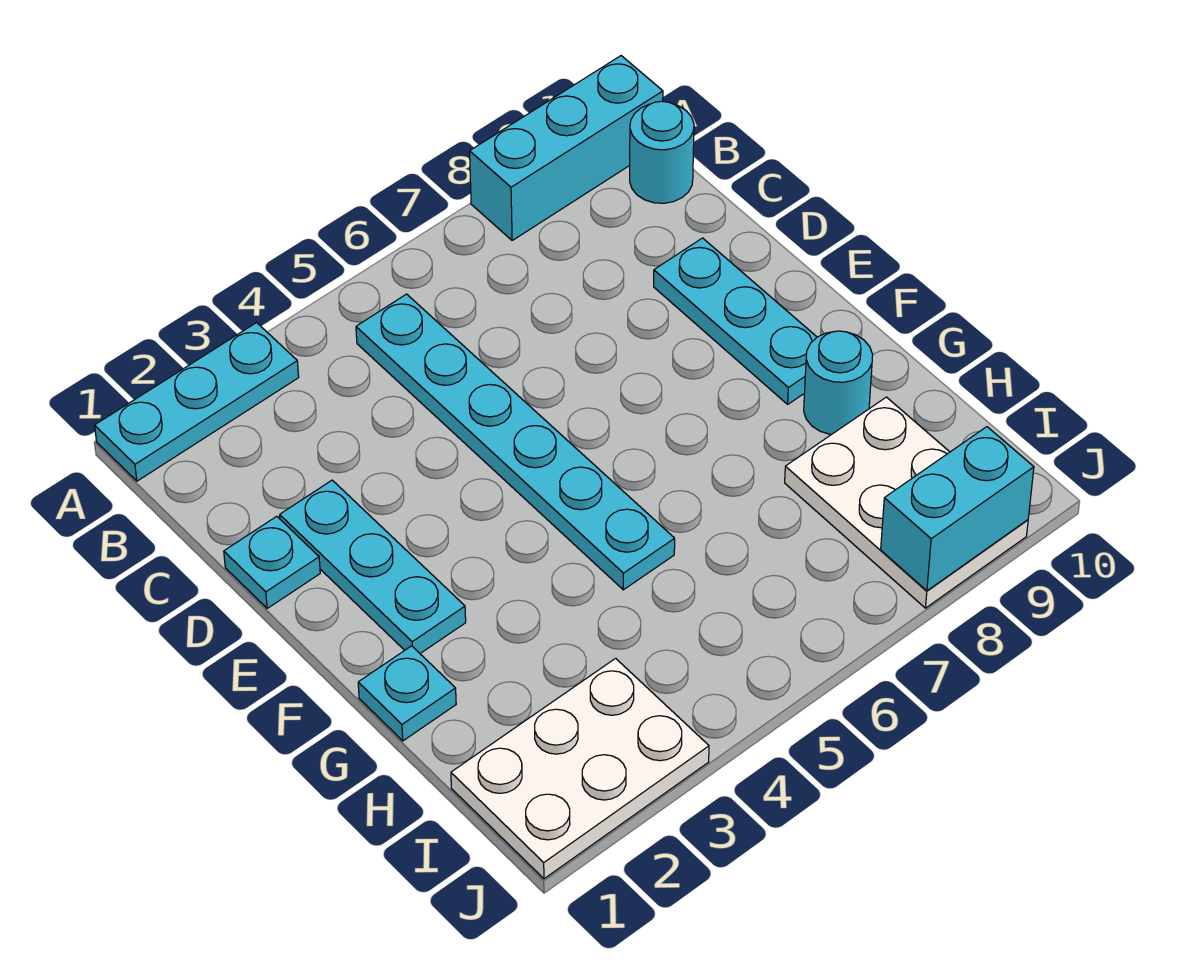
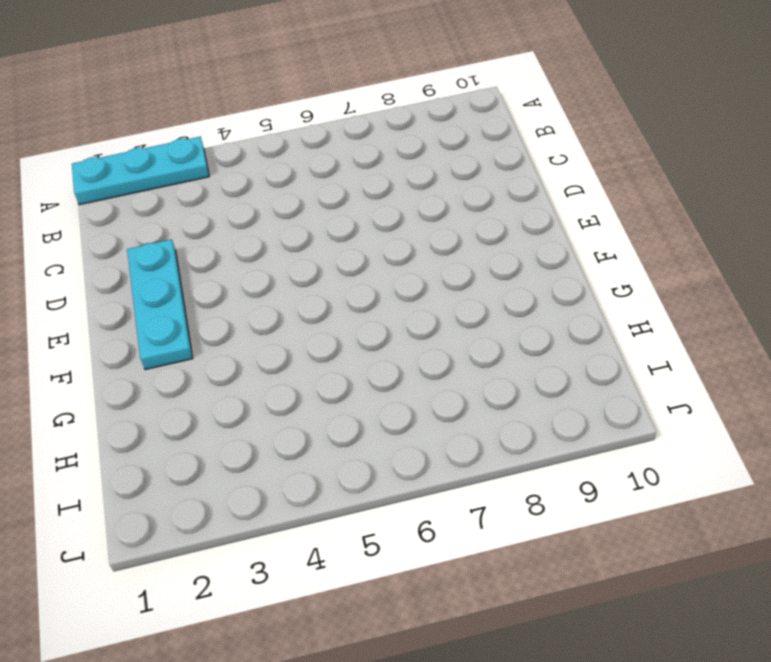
none -> cyan 1x3 brick [470,56,663,240]
none -> cyan 1x6 plate [356,294,675,590]
none -> cyan 1x1 round brick [630,101,694,203]

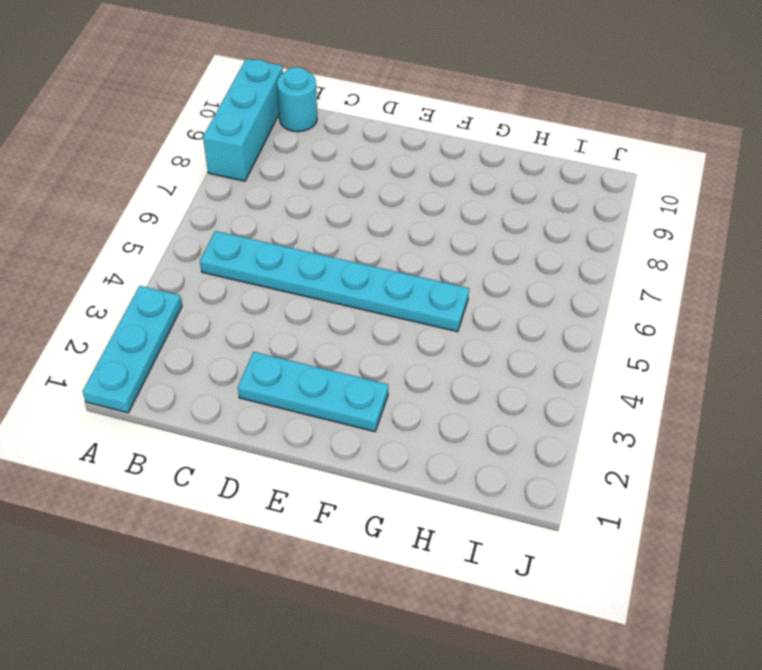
none -> cyan 1x1 plate [224,516,320,608]
none -> cyan 1x3 plate [654,238,817,404]
none -> cyan 1x1 plate [358,646,456,741]

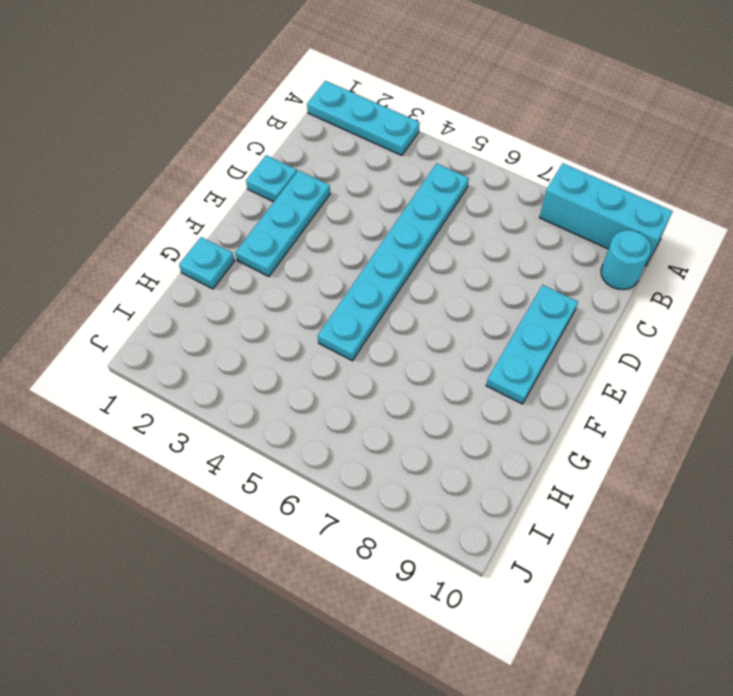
none -> cyan 1x1 round brick [804,331,873,434]
none -> white 2x3 plate [785,397,1028,608]
none -> white 2x3 plate [451,658,709,879]

